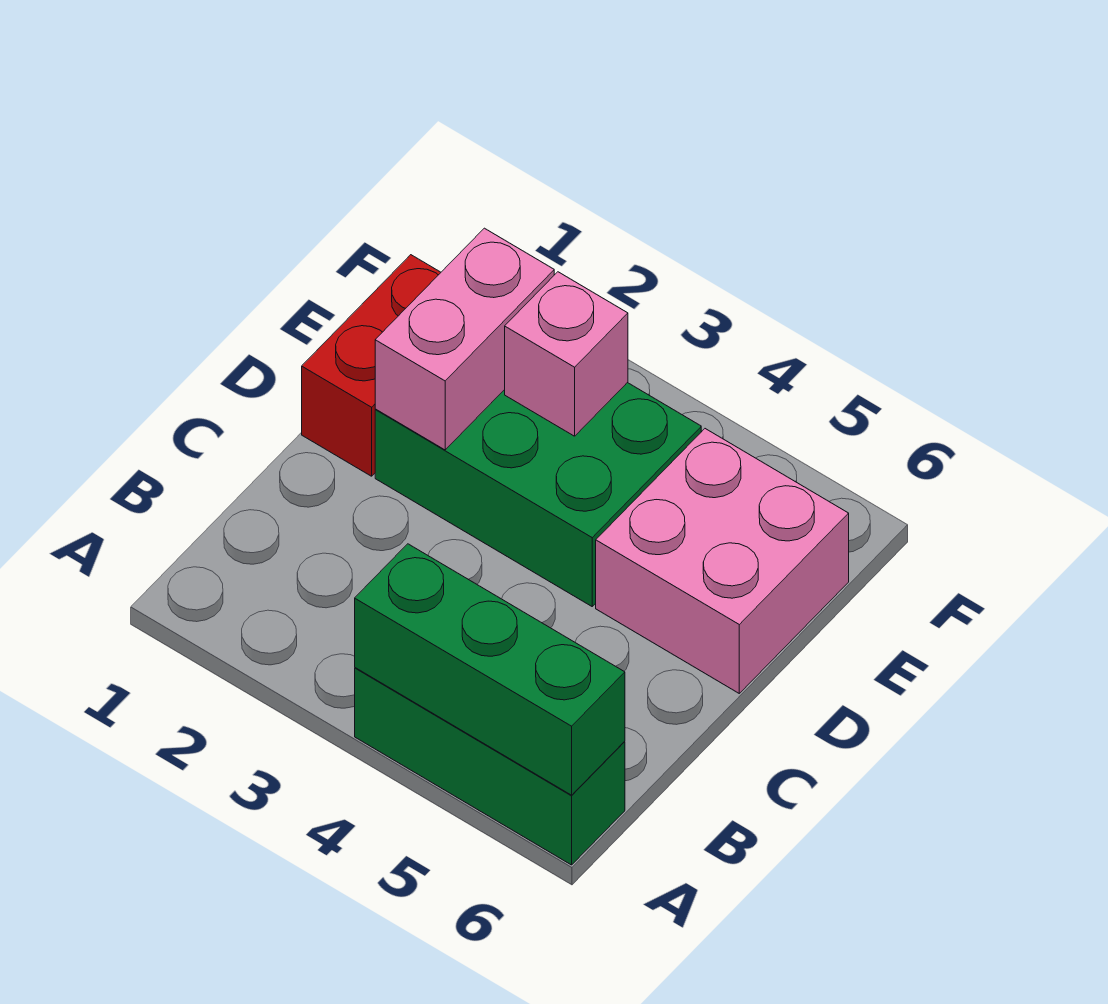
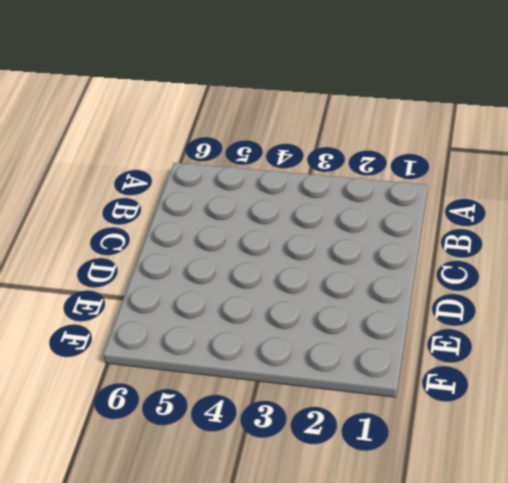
none -> green 1x3 brick [355,668,625,865]
none -> red 1x2 brick [302,255,441,476]

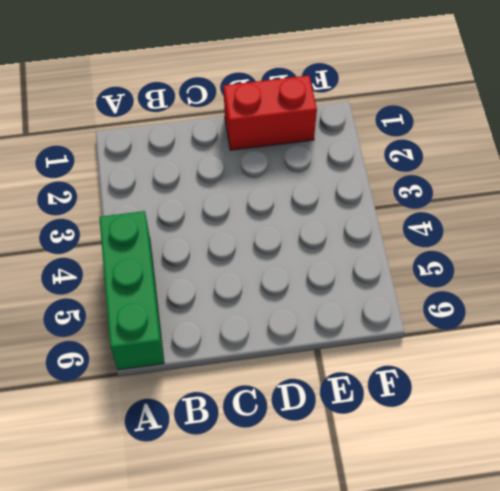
none -> green 2x3 brick [375,383,701,606]
none -> pink 2x2 brick [596,429,849,693]

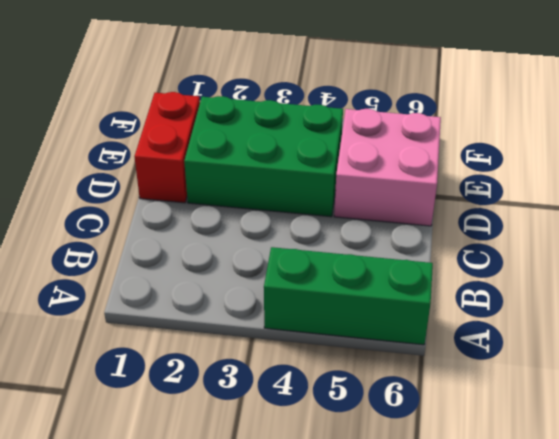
none -> green 1x3 brick [355,544,625,795]
none -> pink 1x2 brick [375,228,554,450]

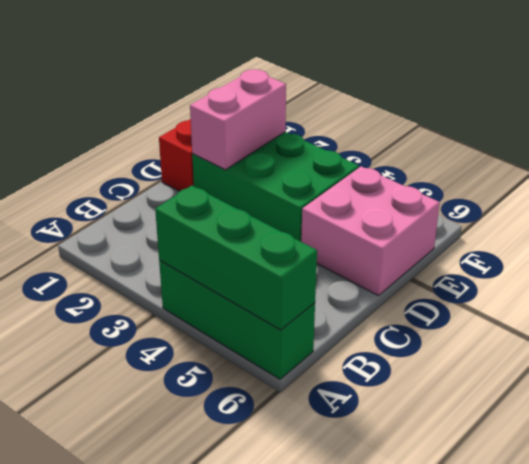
none -> pink 1x1 brick [505,272,628,436]

